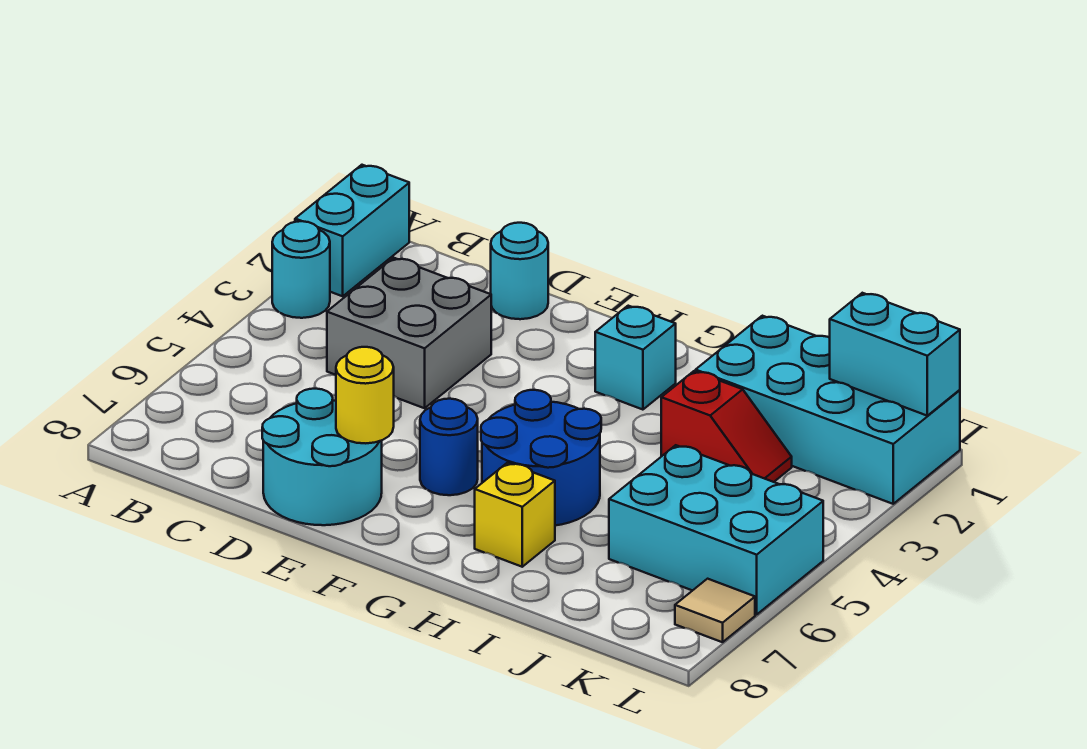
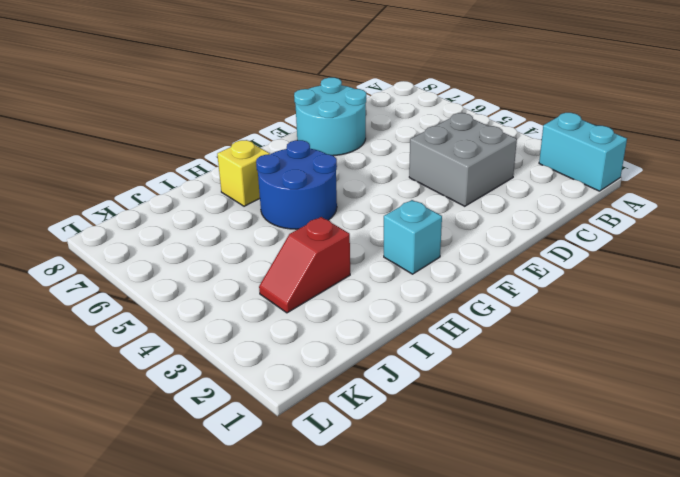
none -> cyan 1x1 round brick [272,221,330,318]
none -> cyan 1x1 round brick [491,223,548,319]
none -> blue 1x1 round brick [420,399,478,495]

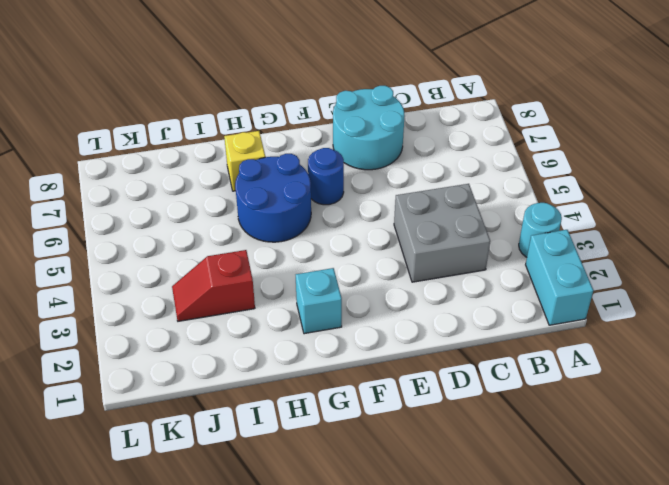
none -> cyan 1x1 round brick [491,223,548,319]
none -> cyan 2x4 brick [696,316,960,504]
none -> cyan 2x3 brick [609,445,823,615]

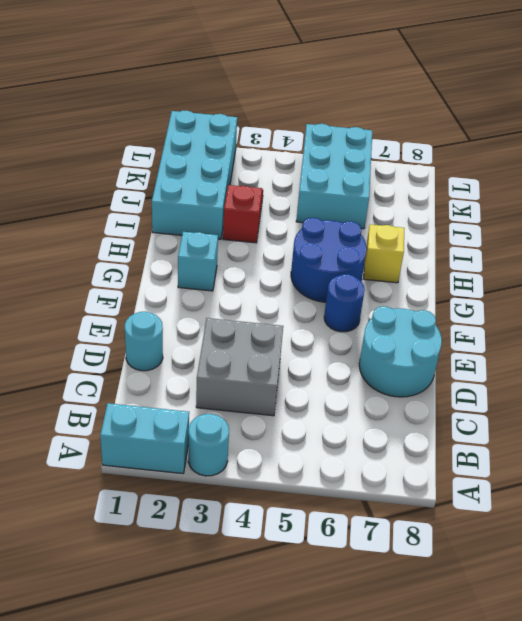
none -> tan 1x1 tile [675,579,755,642]
none -> yellow 1x1 round brick [336,347,394,443]
none -> cyan 1x2 brick [830,293,960,416]

